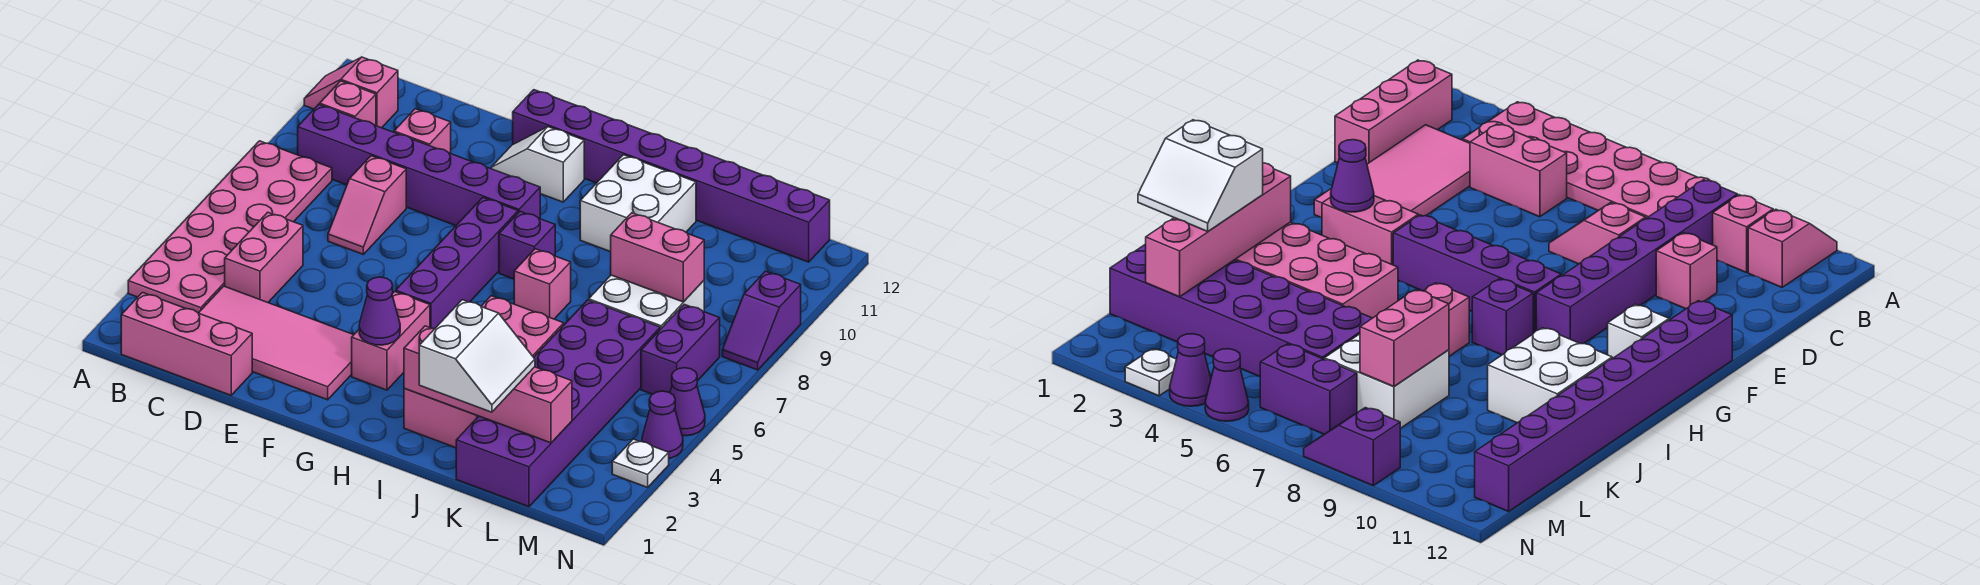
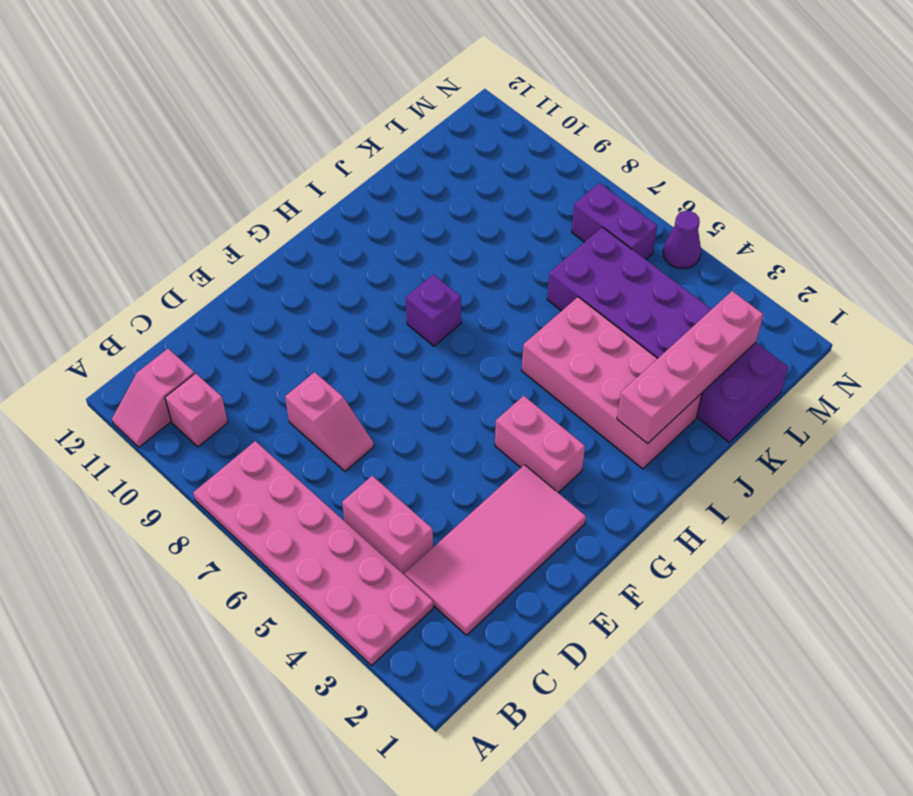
none -> pink 1x3 brick [121,293,252,395]
none -> purple 1x6 brick [298,104,540,226]
none -> pink 1x1 brick [394,109,451,153]

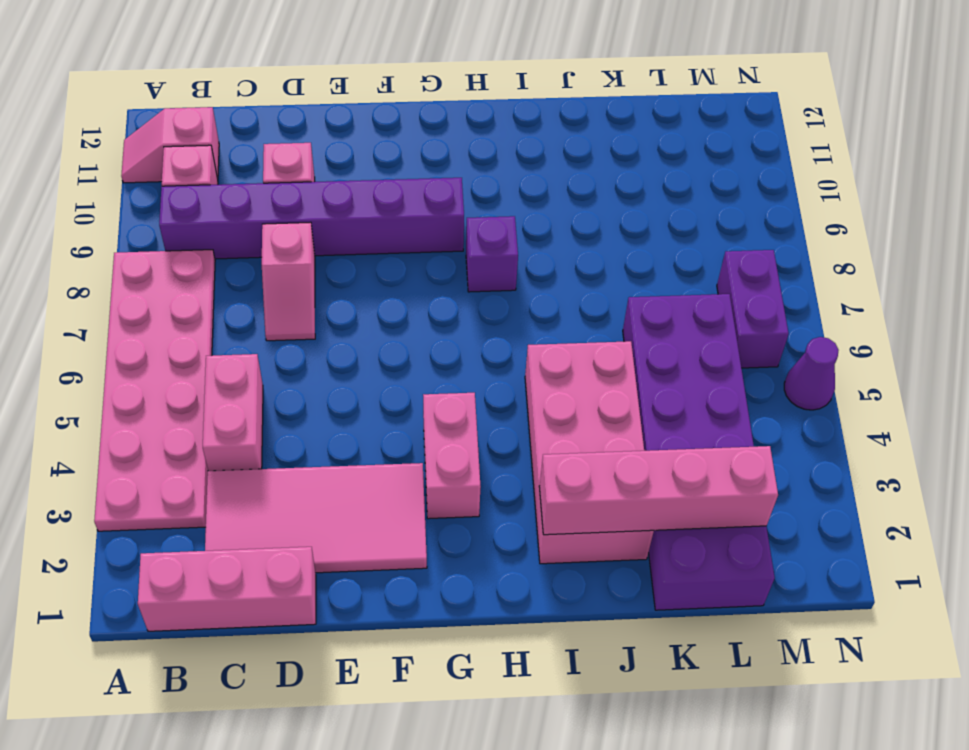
none -> white 1x2 slope [491,127,584,202]
none -> purple 1x8 brick [513,90,830,262]
none -> purple 1x4 brick [396,198,518,329]

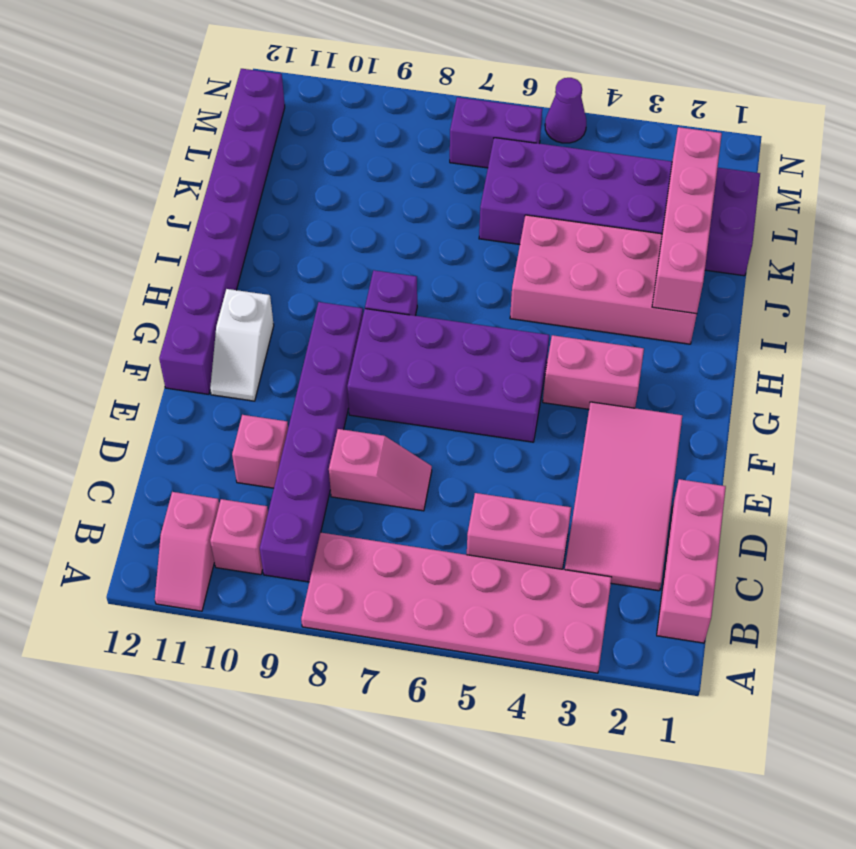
purple 2x4 brick [347,309,549,442] -> purple 1x4 brick [396,198,518,329]
none -> pink 1x1 brick [514,249,571,319]
none -> white 2x2 brick [580,155,696,252]
none -> white 2x2 brick [589,275,704,329]

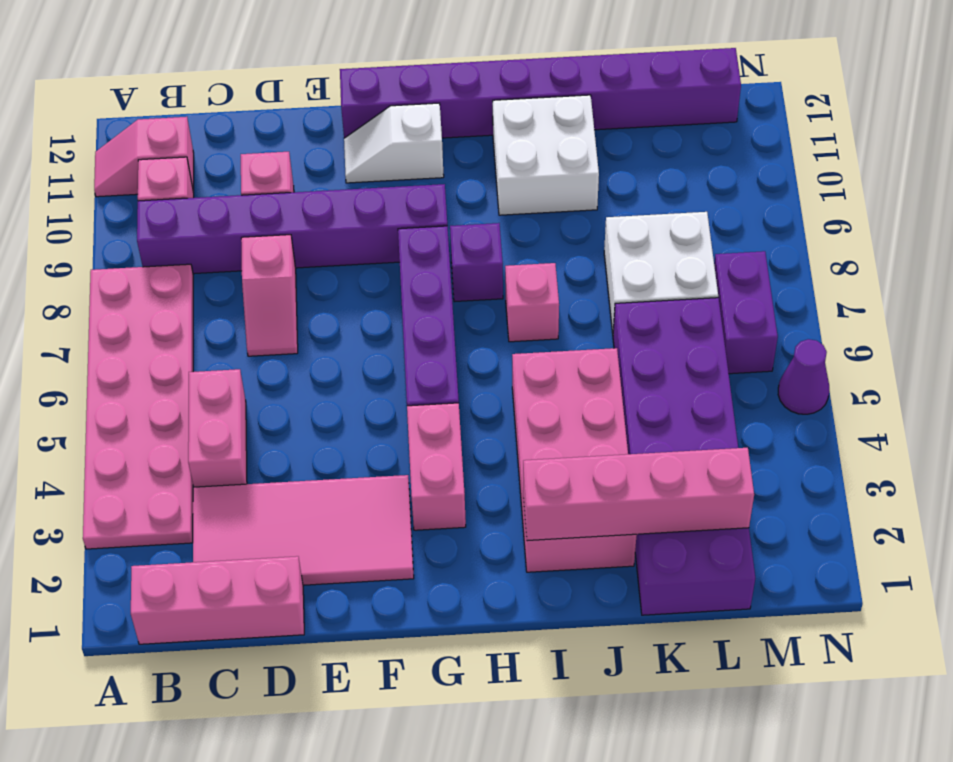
none -> white 1x1 plate [612,439,669,487]
none -> purple 1x1 cone [642,391,683,458]
none -> purple 1x2 slope [722,271,801,370]

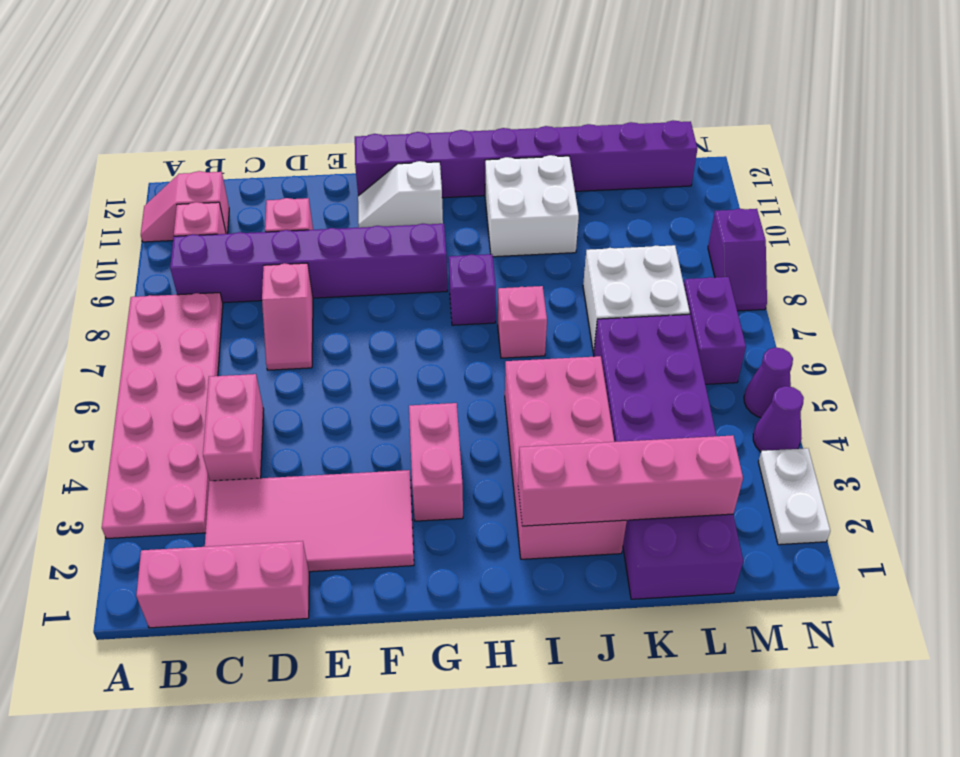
white 1x2 plate [758,448,830,545] -> white 1x1 plate [612,439,669,487]
none -> purple 1x4 brick [396,198,518,329]
none -> purple 1x1 cone [359,277,400,345]
none -> pink 1x2 brick [611,213,704,302]

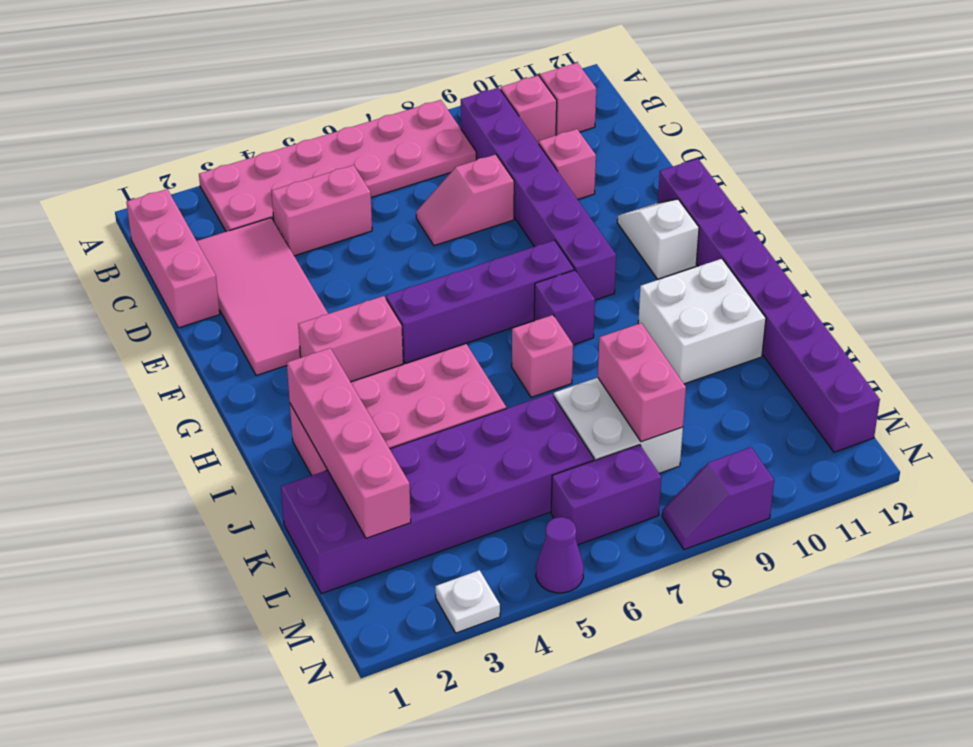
none -> purple 1x1 cone [642,391,683,458]
none -> purple 1x1 cone [359,277,400,345]
none -> white 2x2 slope [419,300,535,412]

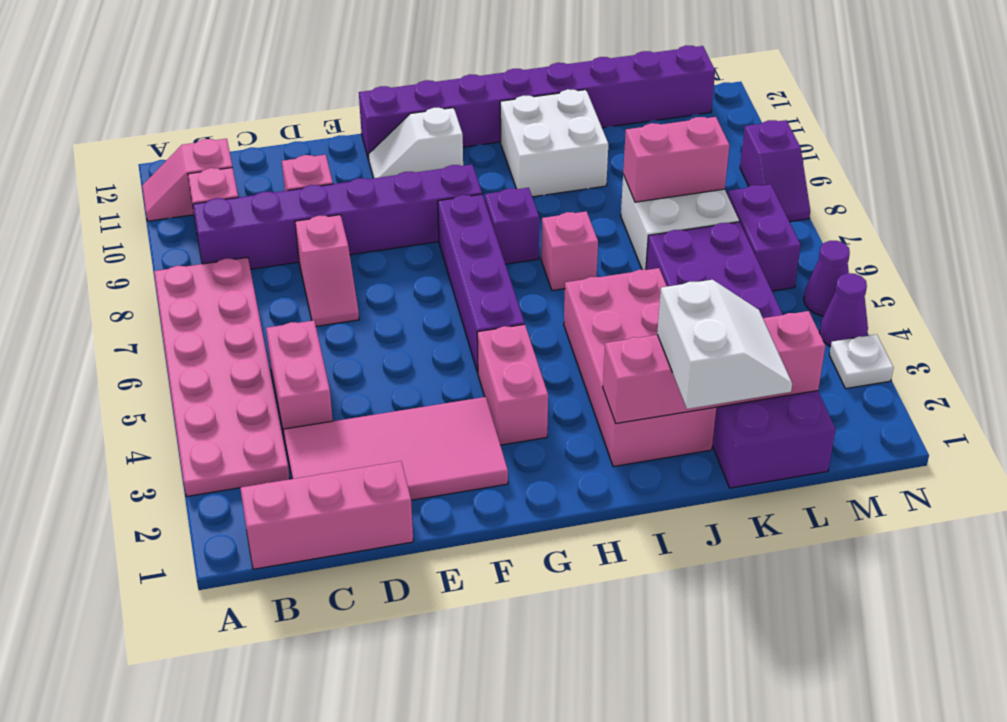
none -> purple 1x1 cone [359,277,400,345]

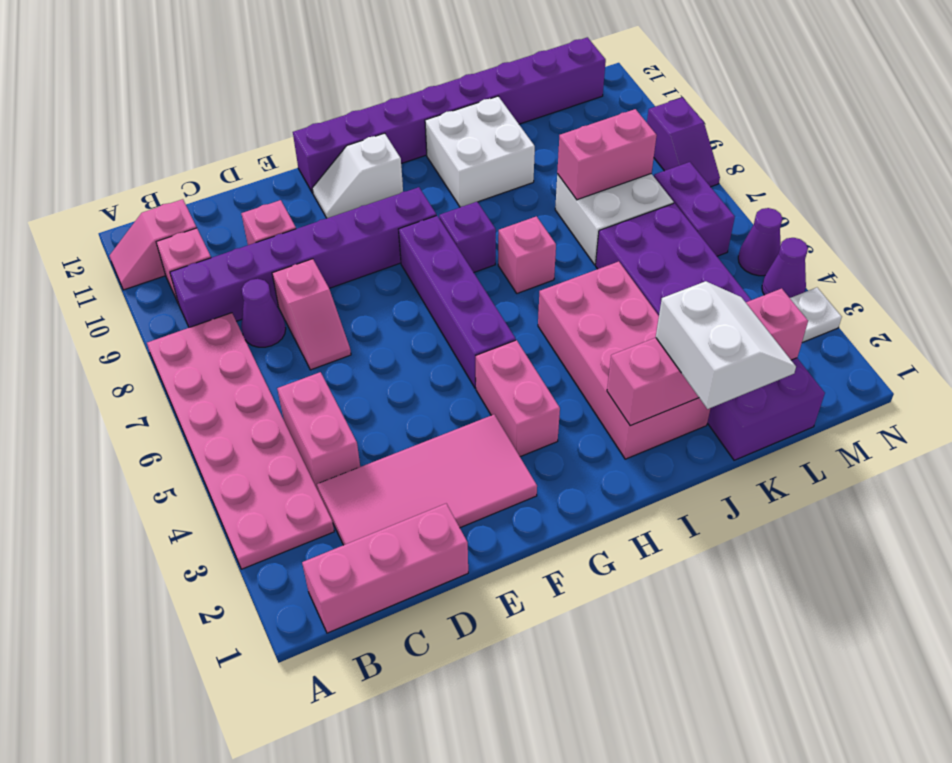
purple 1x1 cone [241,279,286,347] -> purple 1x1 cone moved to [359,277,400,345]

